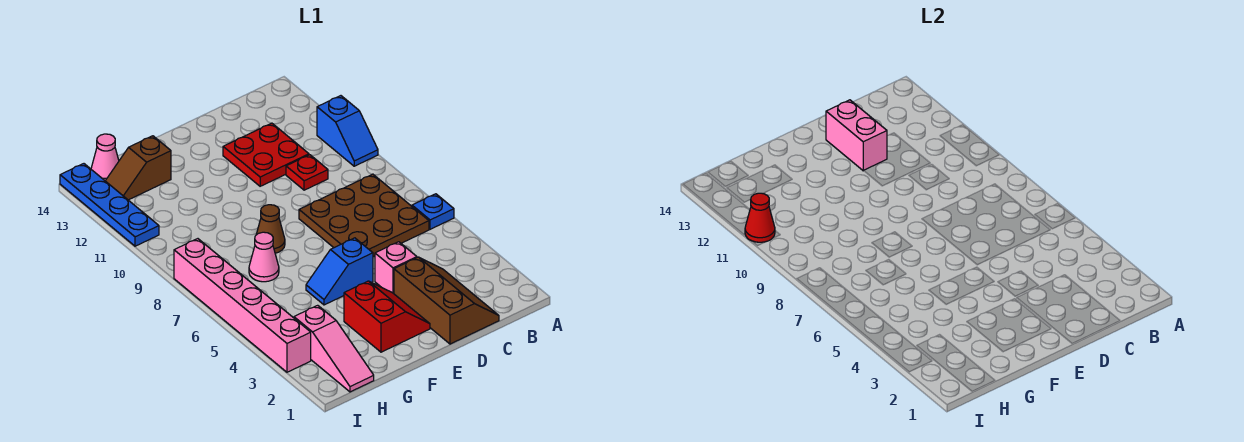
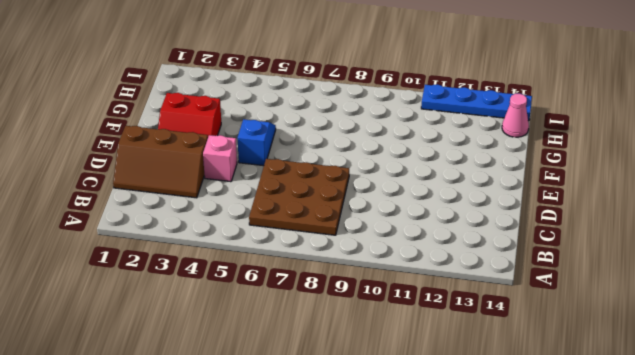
none -> blue 1x1 plate [412,194,454,229]
none -> blue 1x2 slope [317,96,378,166]
none -> red 1x1 plate [286,155,328,190]

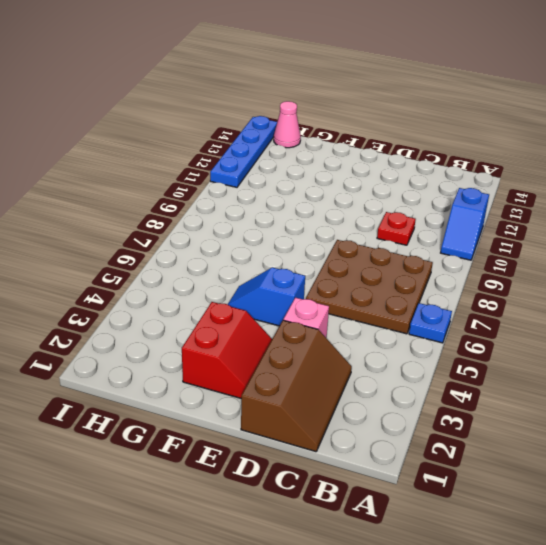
none -> red 2x2 plate [223,123,309,186]
none -> brown 1x1 cone [256,205,285,253]
none -> pink 1x1 cone [249,232,279,282]

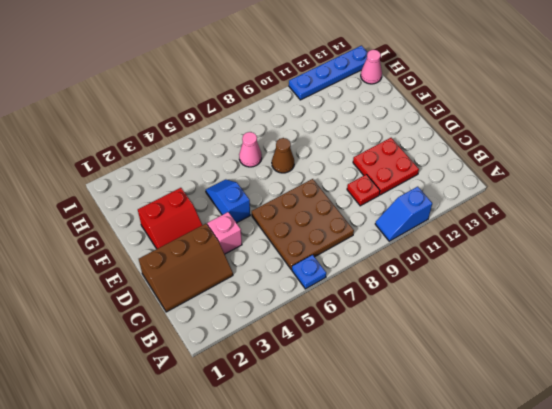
none -> brown 1x2 slope [106,136,171,200]
none -> pink 1x3 slope [294,305,374,392]
none -> pink 1x6 brick [174,239,311,372]

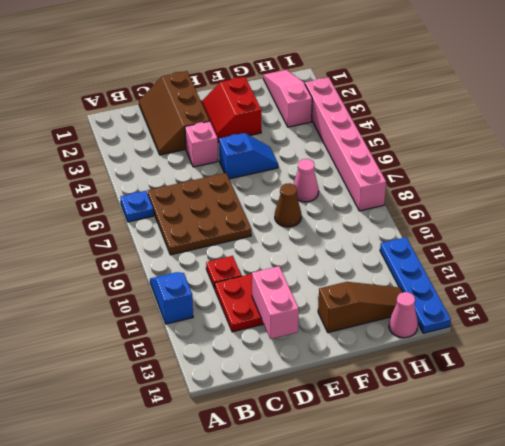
brown 1x3 slope [318,282,403,333] -> brown 1x2 slope [106,136,171,200]
none -> red 1x1 cone [745,193,775,242]

